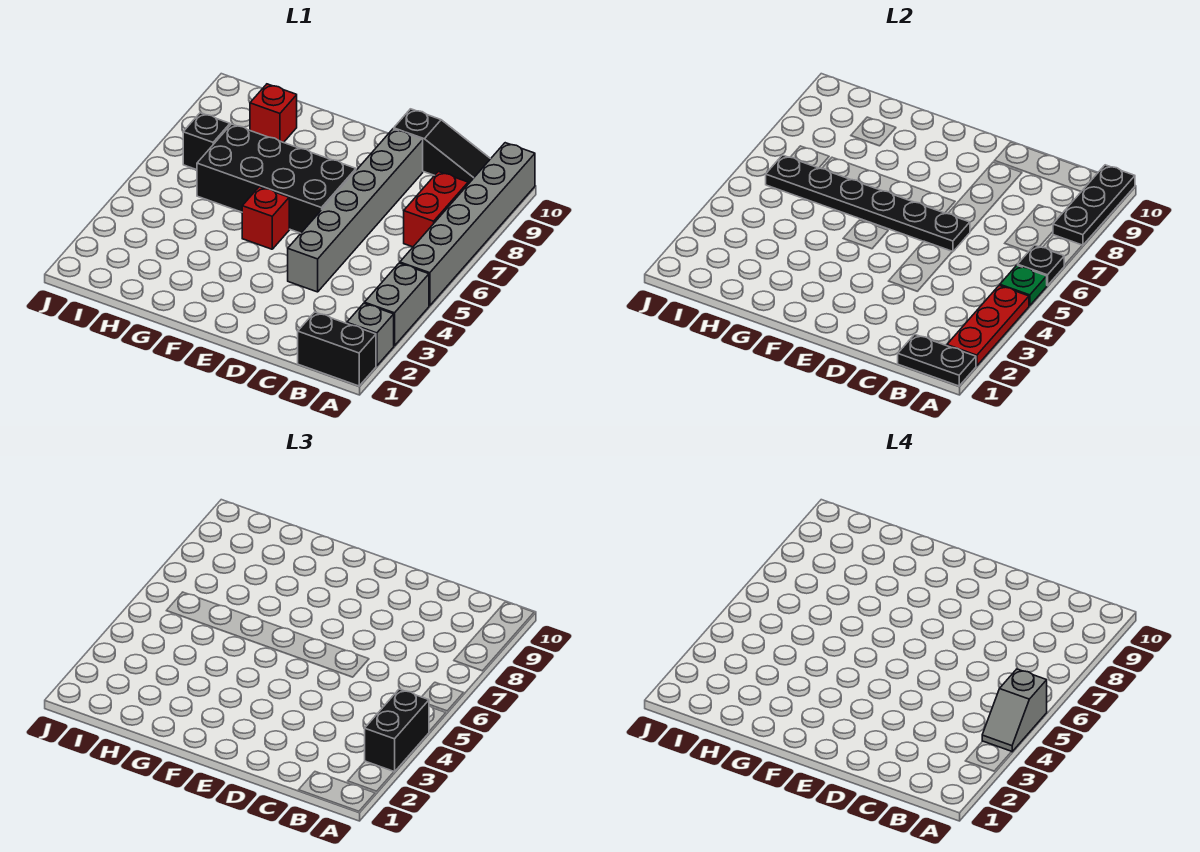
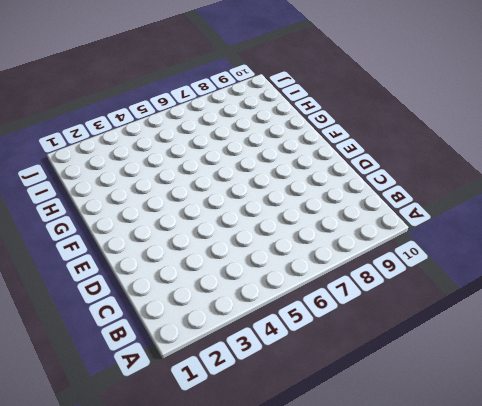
none -> black 1x2 brick [298,312,376,386]
none -> grey 1x1 brick [347,303,394,366]
none -> grey 1x2 brick [365,263,429,346]

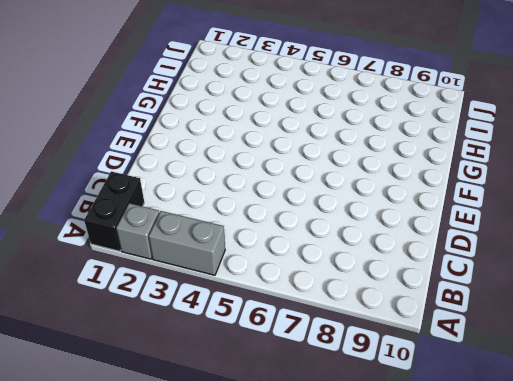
none -> grey 1x6 brick [400,143,535,306]
none -> red 1x2 brick [404,172,468,247]
none -> black 1x3 slope [394,109,490,184]

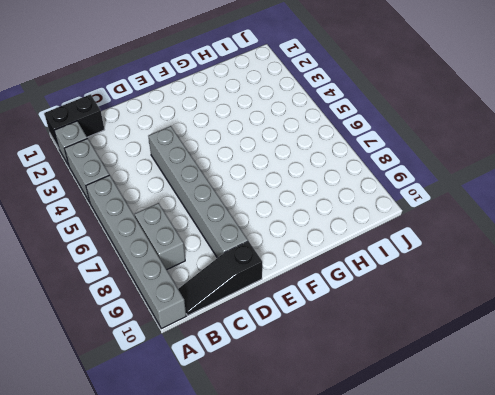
grey 1x2 brick [135,203,185,270] -> red 1x2 brick [404,172,468,247]
none -> black 2x4 brick [197,124,356,233]
none -> red 1x1 brick [242,187,289,249]
none -> red 1x1 brick [250,84,297,143]

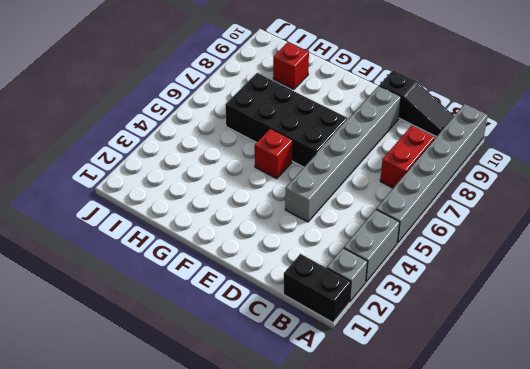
none -> black 1x1 brick [183,113,230,170]
none -> black 1x2 plate [898,334,976,386]
none -> red 1x3 plate [947,285,1029,366]

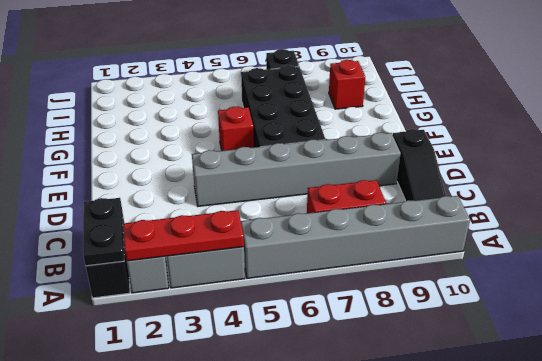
none -> green 1x1 plate [1000,265,1047,306]
none -> black 1x1 plate [1018,245,1064,286]
none -> black 1x3 plate [1053,165,1135,245]

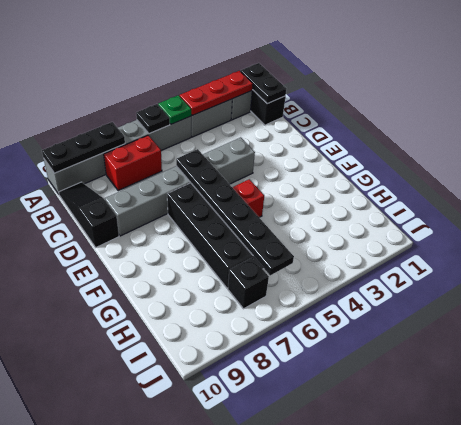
none -> red 1x1 brick [250,84,297,143]
none -> black 1x2 brick [365,689,429,772]
none -> grey 1x2 slope [982,669,1047,752]

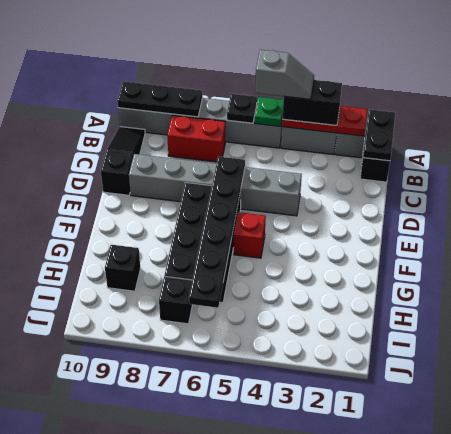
black 1x1 brick [105,245,141,291] -> red 1x1 brick [250,84,297,143]

